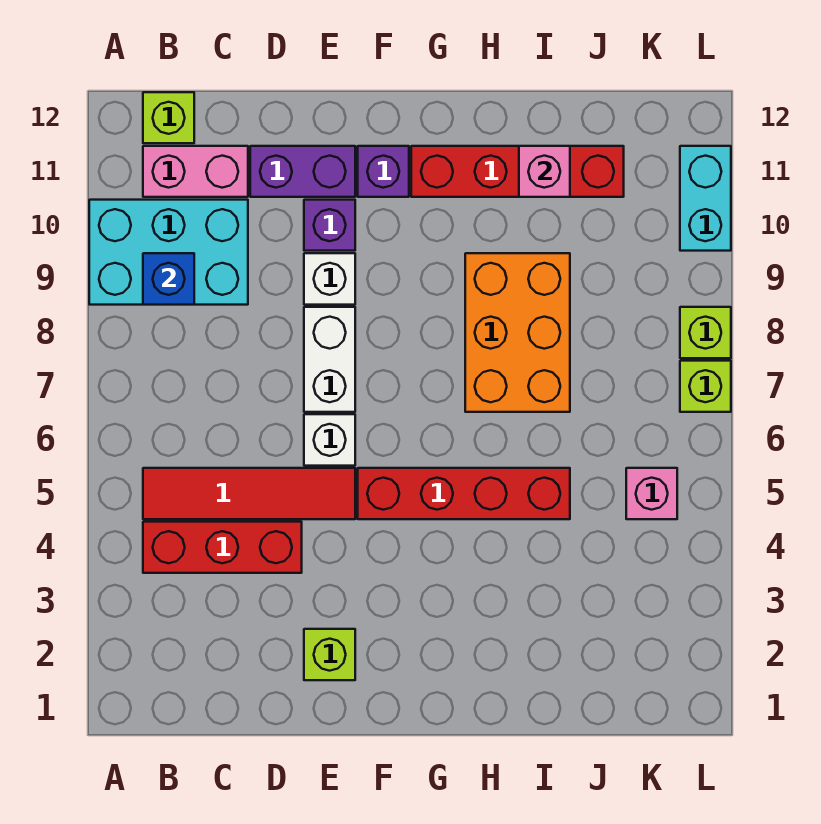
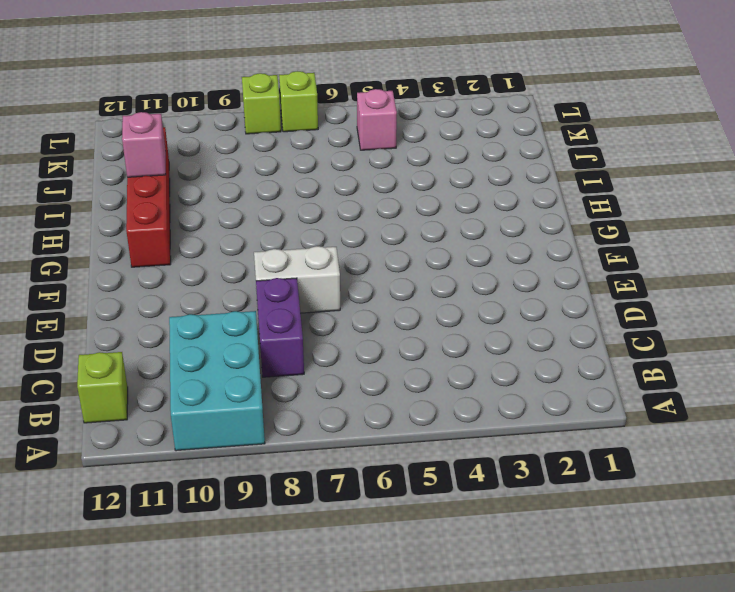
purple 1x2 brick [256,278,304,377] -> purple 1x2 brick moved to [250,146,355,197]
none -> red 1x3 brick [143,522,302,573]
none -> red 1x4 tile [143,468,355,519]
none -> pink 1x2 brick [143,146,248,197]

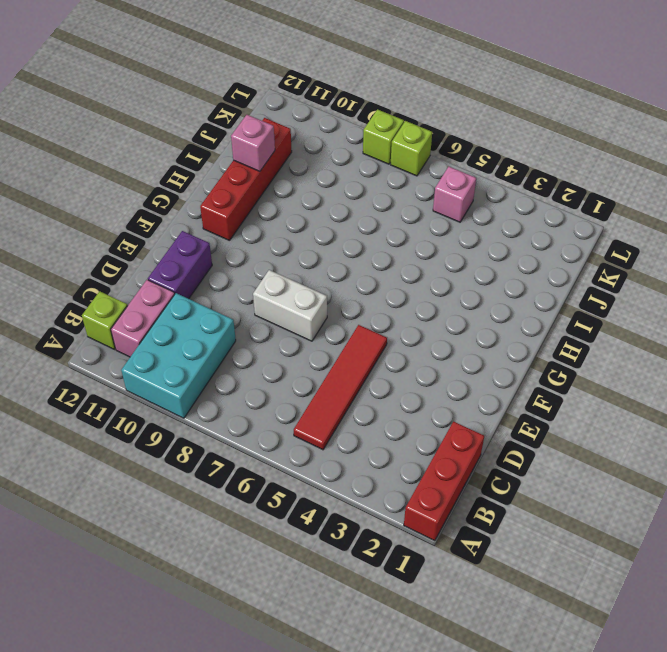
red 1x3 brick [404,422,484,541] -> red 1x3 brick moved to [143,522,302,573]
none -> lime 1x1 brick [304,629,355,680]
none -> white 1x1 brick [304,414,355,466]
none -> white 1x1 brick [304,253,355,305]

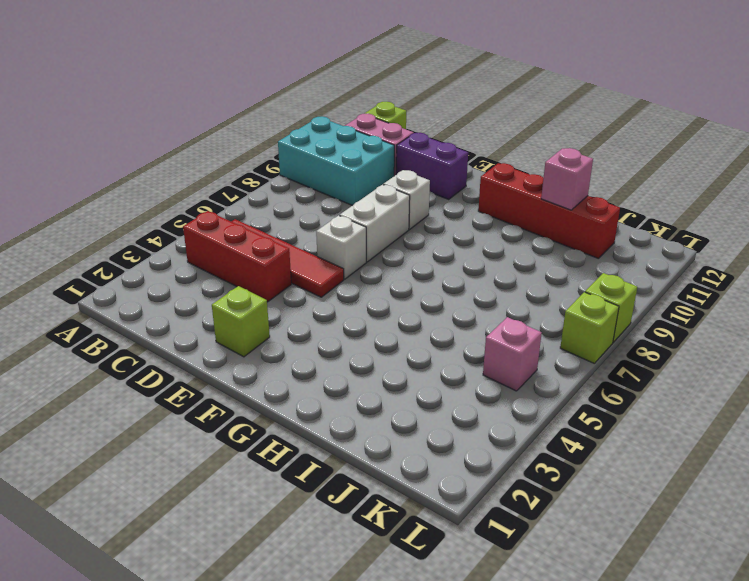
none -> purple 1x1 brick [304,200,355,251]
none -> red 1x4 brick [358,468,570,519]
none -> purple 1x1 brick [358,146,409,197]

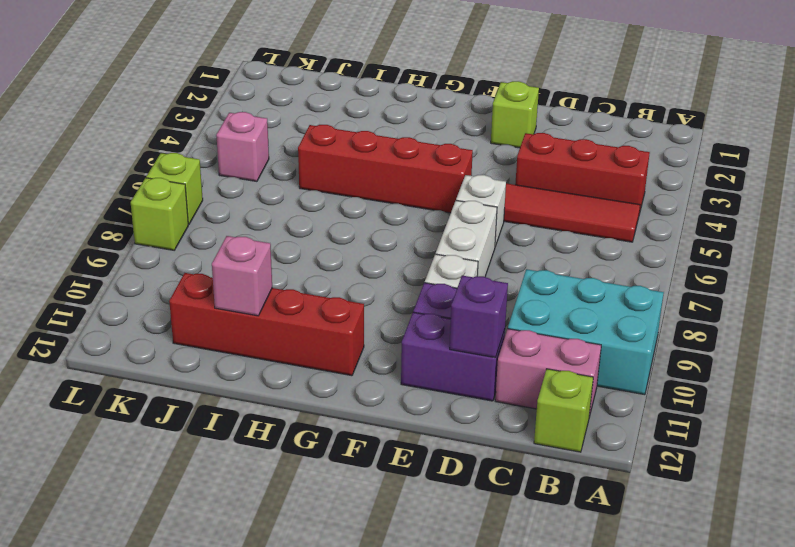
purple 1x1 brick [450,276,508,358] -> purple 1x1 brick moved to [358,146,409,197]
none -> orange 2x3 brick [465,253,570,412]
none -> cyan 1x2 brick [680,146,731,251]
none -> blue 1x1 brick [143,253,194,305]

